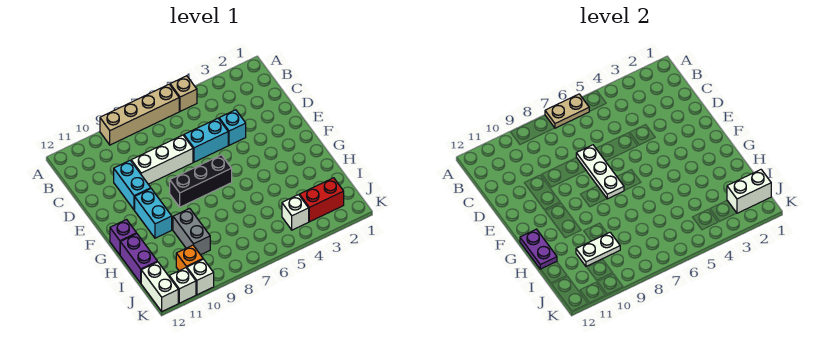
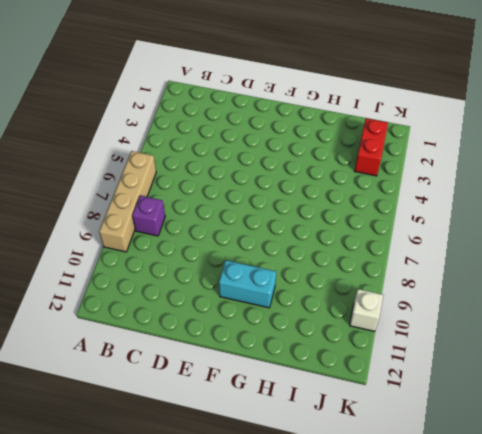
purple 1x1 brick [132,196,165,236] -> purple 1x1 brick moved to [110,220,137,255]
none -> tan 1x1 brick [170,76,197,111]
none -> cyan 1x1 brick [219,110,246,145]
none -> cyan 1x2 brick [184,118,228,162]

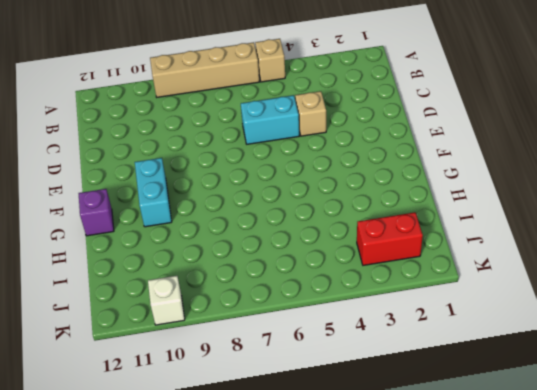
tan 1x1 brick [295,91,326,136] -> cyan 1x1 brick [219,110,246,145]
none -> white 1x3 brick [131,135,193,184]
none -> cyan 1x2 brick [114,160,151,210]
none -> black 1x3 brick [170,155,232,207]

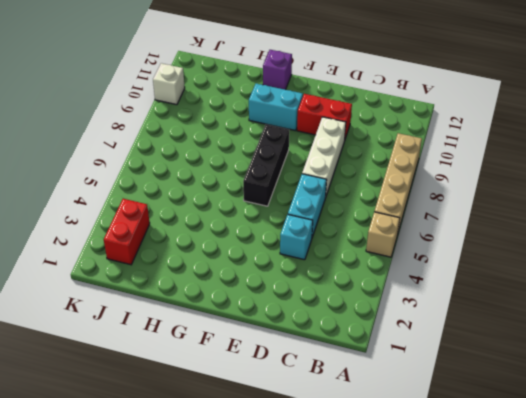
red 1x2 brick [297,94,352,141] -> cyan 1x2 brick [114,160,151,210]
none -> grey 1x2 brick [173,208,210,255]
none -> purple 1x2 brick [120,234,157,283]
none -> white 1x1 brick [282,195,309,230]

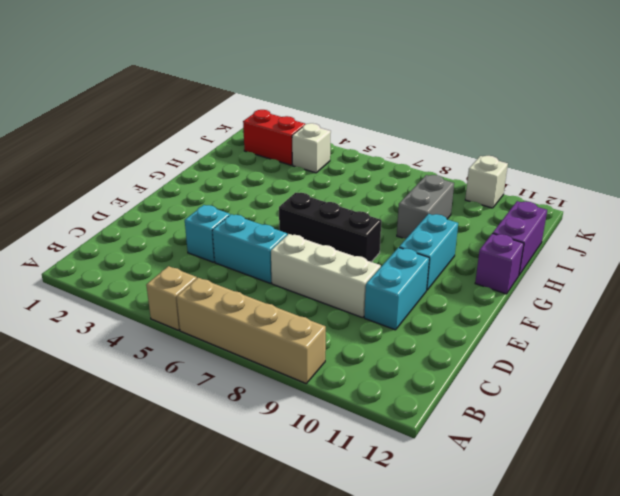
none -> orange 1x1 brick [176,245,203,271]
none -> white 1x2 brick [141,262,178,311]
none -> white 1x1 brick [169,268,196,303]

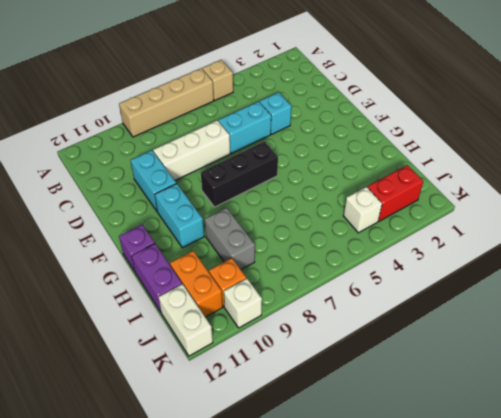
orange 1x2 brick [170,251,223,317] -> none
none -> white 1x1 brick [169,268,196,303]
none -> tan 1x2 plate [545,94,589,128]
none -> white 1x3 plate [576,145,624,199]

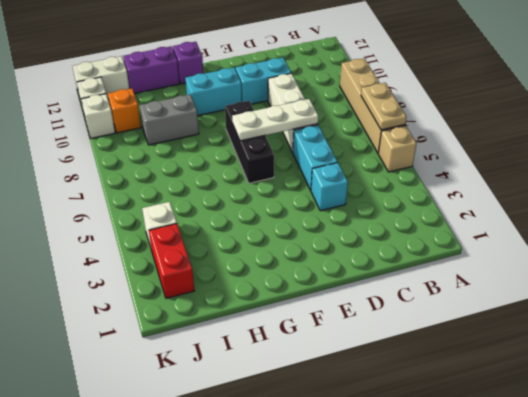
none -> purple 1x2 plate [520,229,557,269]
none -> white 1x2 plate [576,233,620,266]
none -> white 1x2 brick [727,170,771,213]

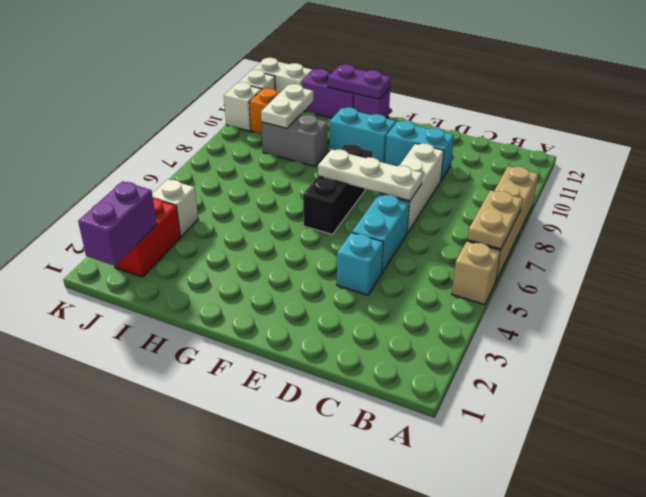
purple 1x2 brick [78,181,157,266] -> white 1x2 brick [727,170,771,213]

